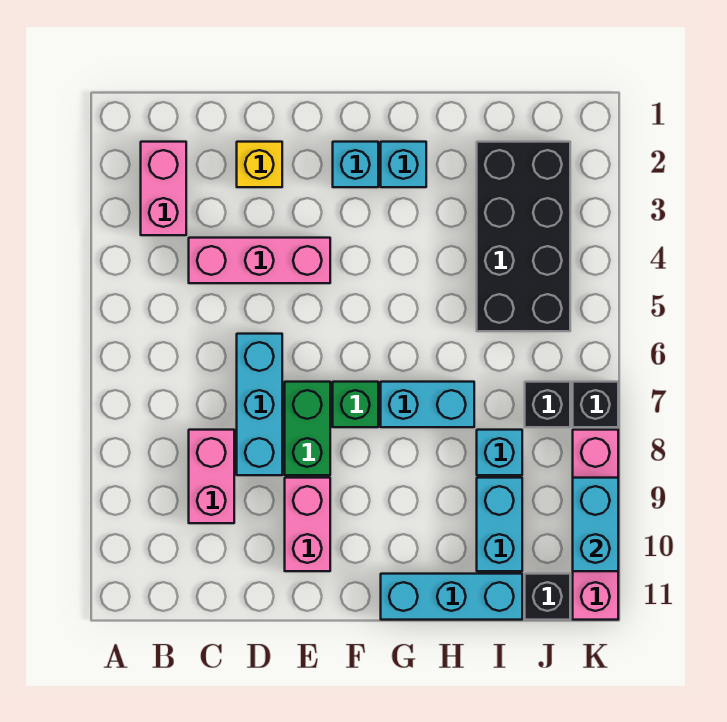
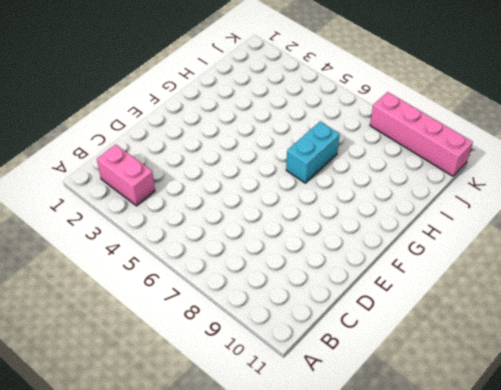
none -> pink 1x3 brick [189,238,330,283]
none -> pink 1x2 brick [189,430,234,523]
none -> yellow 1x1 brick [237,142,282,187]

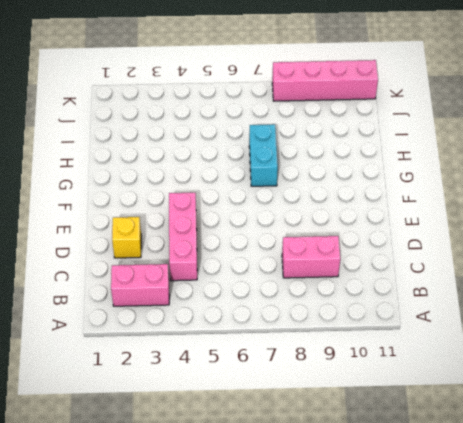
none -> cyan 1x3 brick [237,334,282,475]
none -> green 1x2 brick [285,382,330,475]
none -> pink 1x2 brick [285,478,330,571]

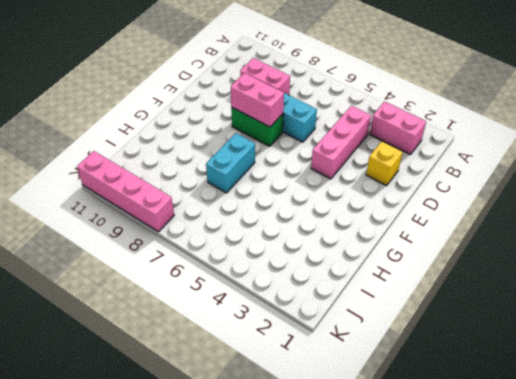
pink 1x2 brick [231,73,284,127] -> pink 1x2 brick moved to [285,478,330,571]
none -> cyan 1x1 brick [333,142,378,187]
none -> green 1x1 brick [333,382,378,427]
none -> cyan 1x1 brick [381,142,426,187]

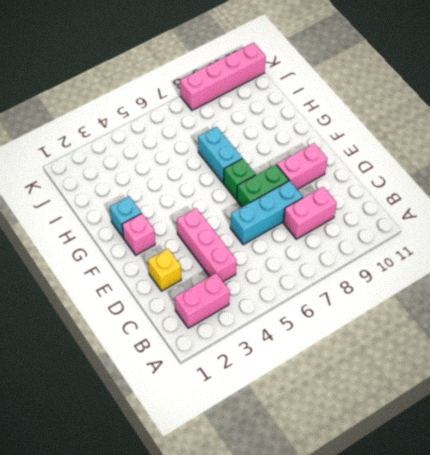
pink 1x1 brick [122,213,155,255] -> cyan 1x1 brick [333,142,378,187]
none -> cyan 1x3 brick [381,574,522,620]
none -> black 2x4 brick [477,142,570,331]
none -> cyan 1x1 brick [477,430,522,475]

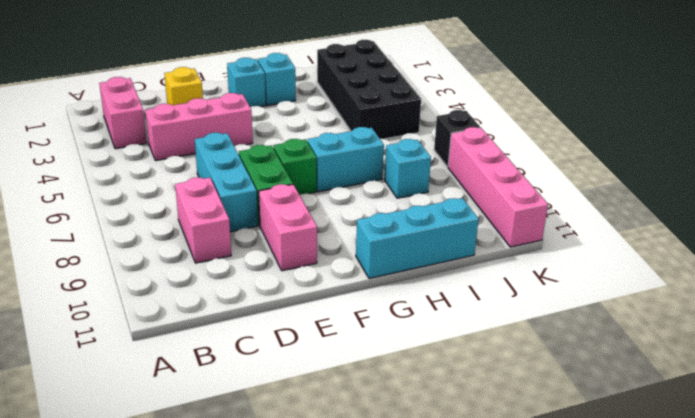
none -> cyan 1x2 brick [477,478,522,571]
none -> black 1x1 brick [525,382,570,427]
none -> black 1x1 brick [525,574,570,620]

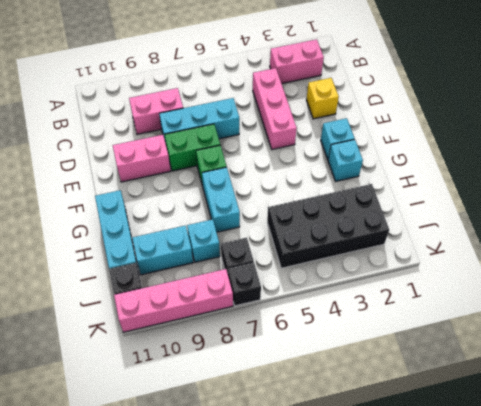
none -> cyan 1x2 brick [573,478,618,571]

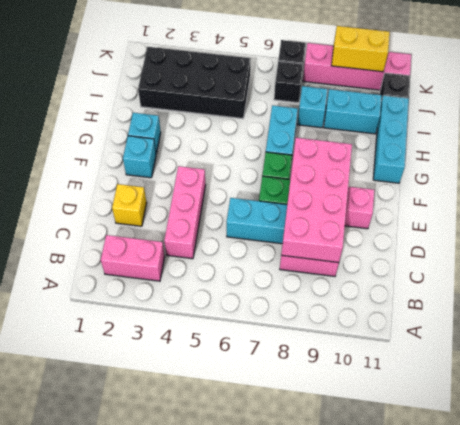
pink 2x4 brick [281,138,352,263] -> none
yellow 1x2 brick [331,26,390,72] -> cyan 1x2 brick [573,478,618,571]

